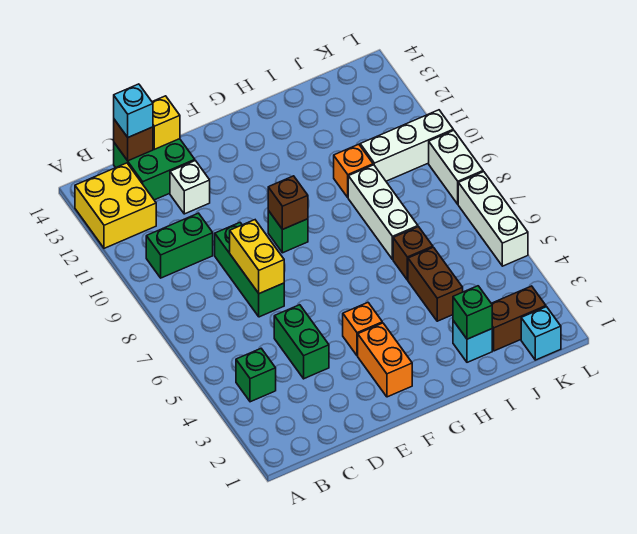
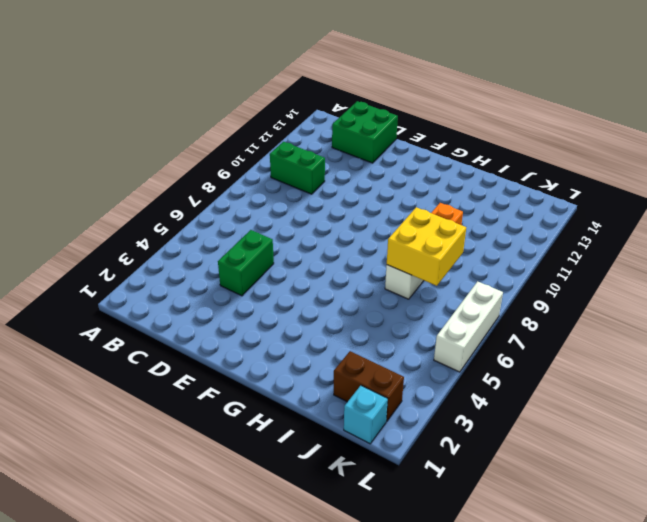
yellow 2x2 brick [387,207,466,286] -> yellow 2x2 brick moved to [75,163,156,248]
none -> green 1x1 brick [236,349,276,402]
none -> green 1x3 brick [215,223,284,317]
none -> white 1x1 brick [170,161,210,214]

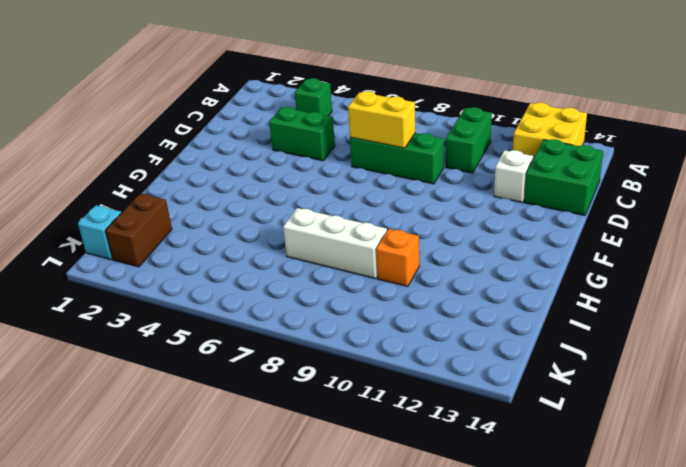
none -> orange 1x2 brick [358,323,412,397]
none -> orange 1x1 brick [343,303,382,356]
none -> green 1x1 brick [268,211,308,253]

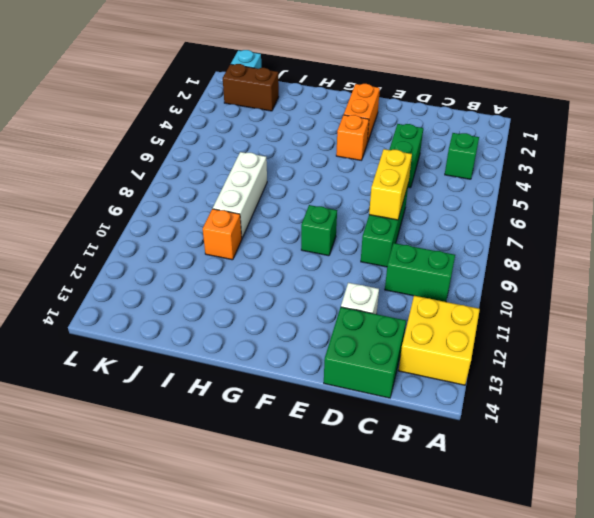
none -> cyan 1x1 brick [453,321,492,362]
none -> brown 1x2 brick [408,247,463,321]
none -> brown 1x1 brick [393,227,433,280]

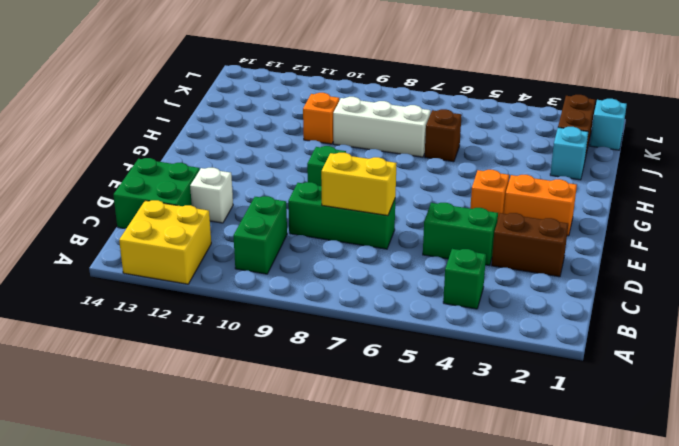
brown 1x2 brick [492,213,568,277] -> brown 1x2 brick moved to [408,247,463,321]
none -> white 1x3 brick [360,110,453,181]
none -> white 1x3 brick [458,172,528,266]
none -> white 1x2 brick [429,130,483,204]

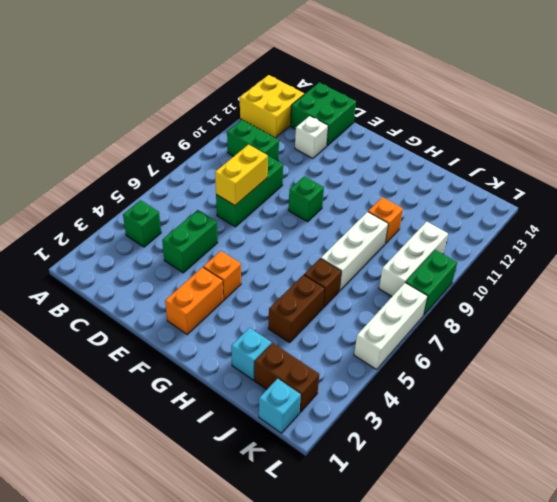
white 1x3 brick [379,222,448,296] -> white 1x3 brick turned to [360,110,453,181]
green 1x2 brick [406,250,457,315] -> white 1x2 brick [429,130,483,204]
none -> brown 1x1 brick [114,119,153,161]
none -> yellow 1x1 brick [152,96,180,149]
none -> brown 1x1 brick [268,176,308,230]

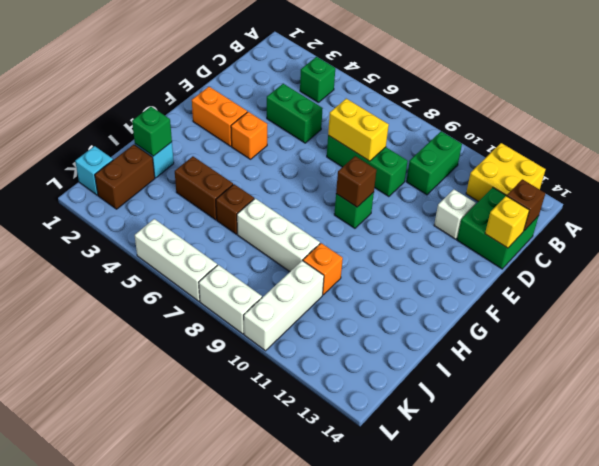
none -> cyan 1x1 brick [114,84,153,137]

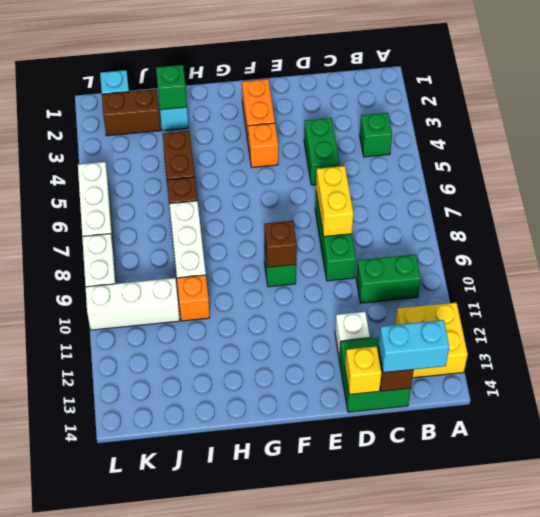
cyan 1x2 brick [378,320,449,373] -> cyan 1x1 brick [114,84,153,137]

